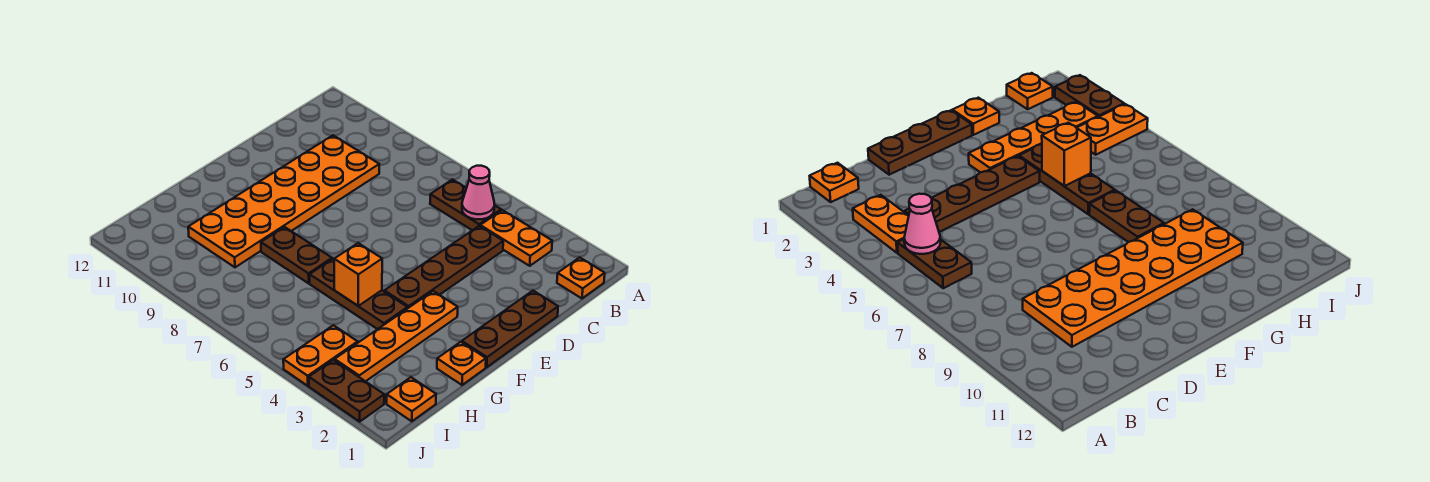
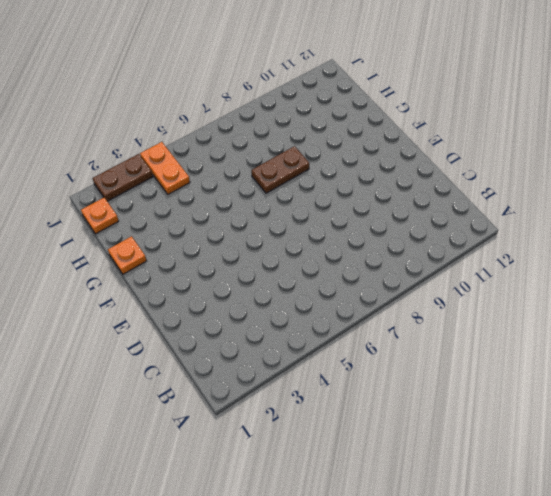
none -> orange 1x1 plate [557,257,605,298]
none -> orange 1x2 plate [480,210,552,266]
none -> brown 1x2 plate [430,180,501,230]

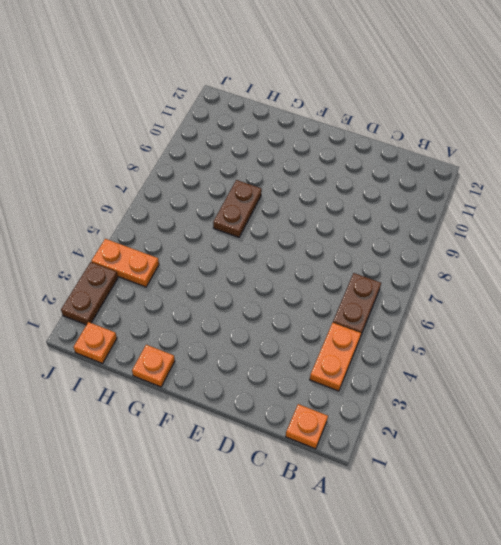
none -> brown 1x4 plate [384,226,503,309]
none -> orange 2x6 plate [188,135,379,267]
none -> brown 1x3 plate [462,291,558,367]

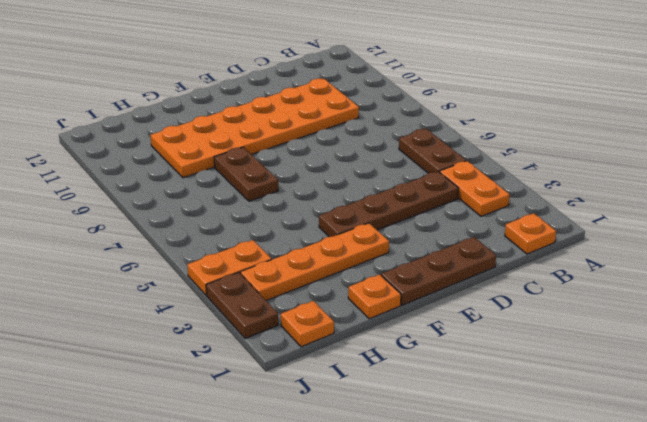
none -> brown 1x3 plate [310,259,408,329]
none -> pink 1x1 cone [462,166,495,219]
none -> orange 1x1 brick [334,243,382,306]

